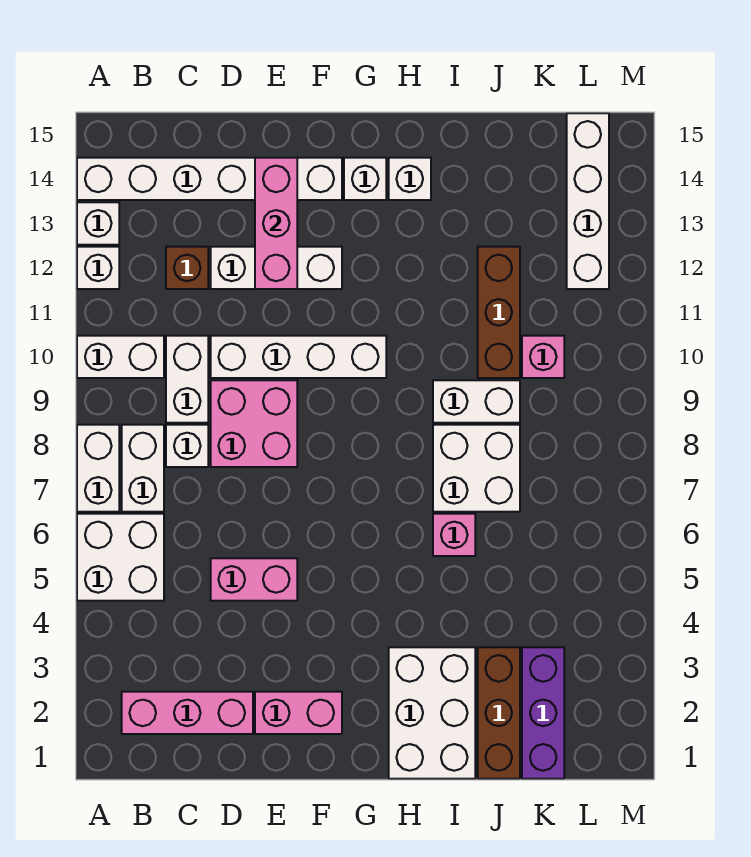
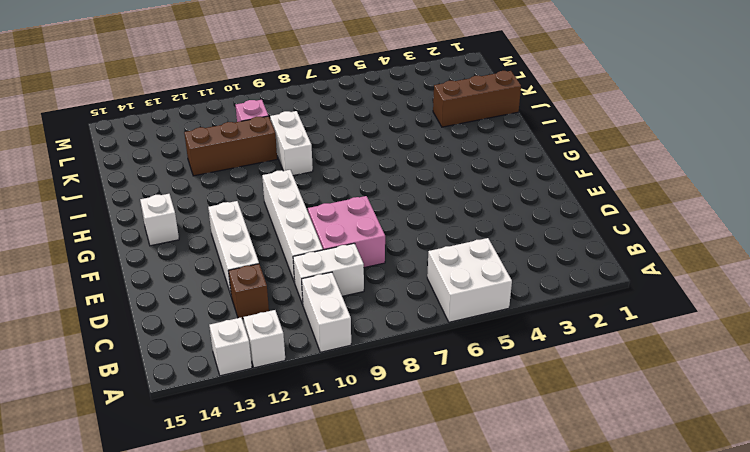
none -> white 1x2 brick [77,425,119,512]
none -> white 1x6 brick [77,158,342,200]
none -> pink 1x3 brick [122,692,253,734]

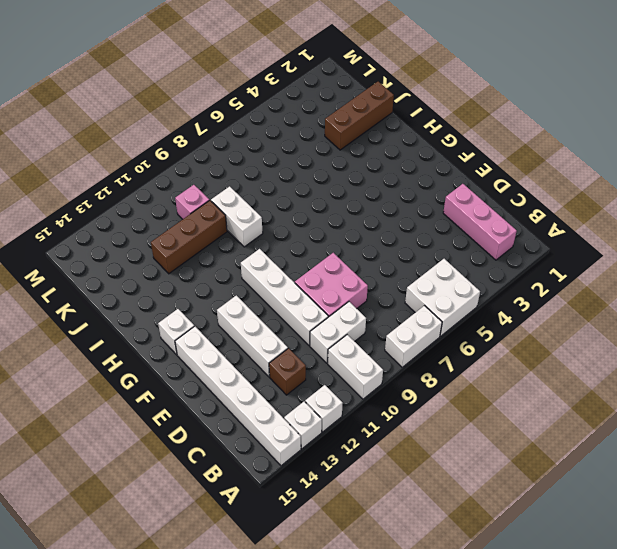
none -> white 1x2 brick [122,425,164,512]
none -> white 1x1 brick [166,425,208,467]
none -> pink 1x2 brick [211,558,297,601]

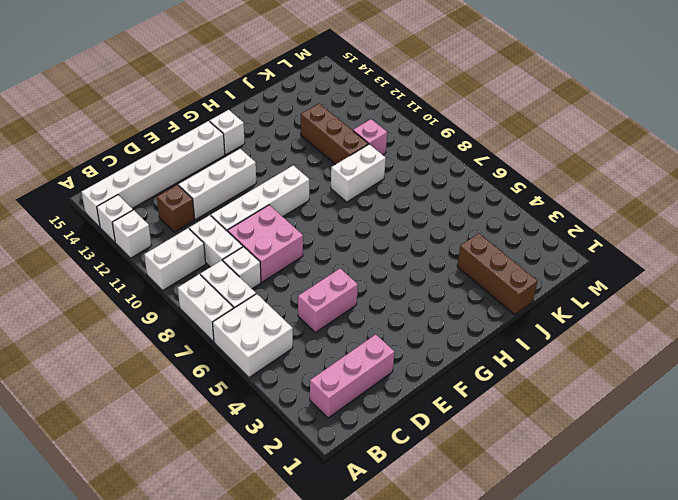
none -> pink 1x2 brick [255,692,342,734]
none -> white 2x3 brick [389,647,475,779]
none -> white 1x1 brick [389,158,431,200]

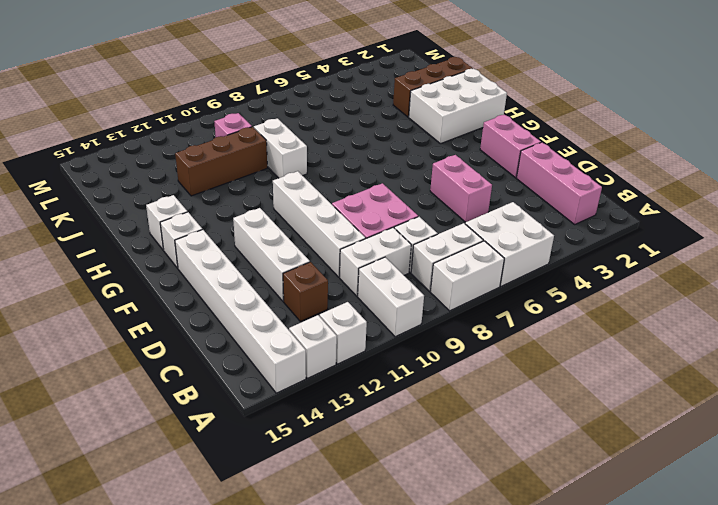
none -> pink 1x1 brick [433,514,475,556]
none -> white 2x2 brick [433,425,520,512]
none -> purple 1x3 brick [522,647,564,779]

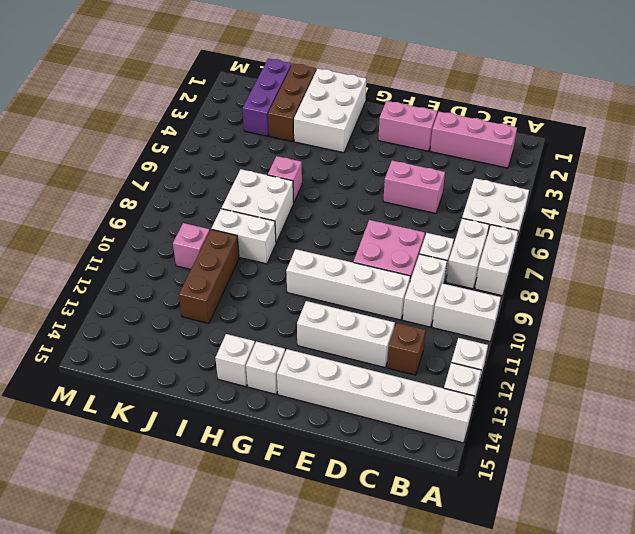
none -> white 1x4 brick [567,113,609,289]
none -> pink 1x3 brick [255,158,297,289]

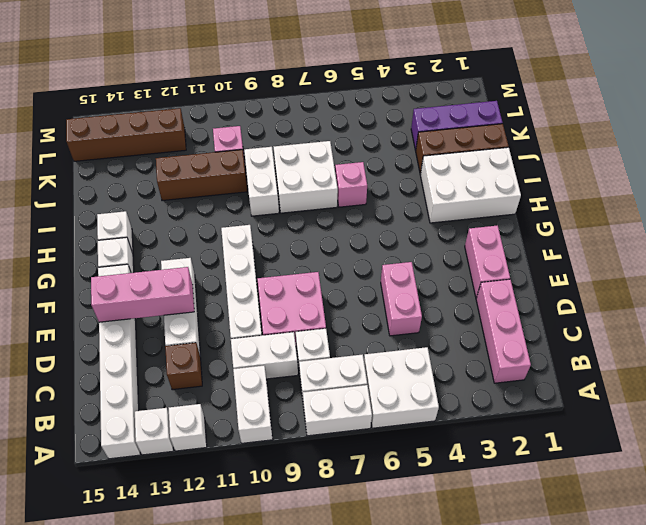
brown 1x4 brick [66,108,186,161] -> white 1x4 brick [567,113,609,289]

